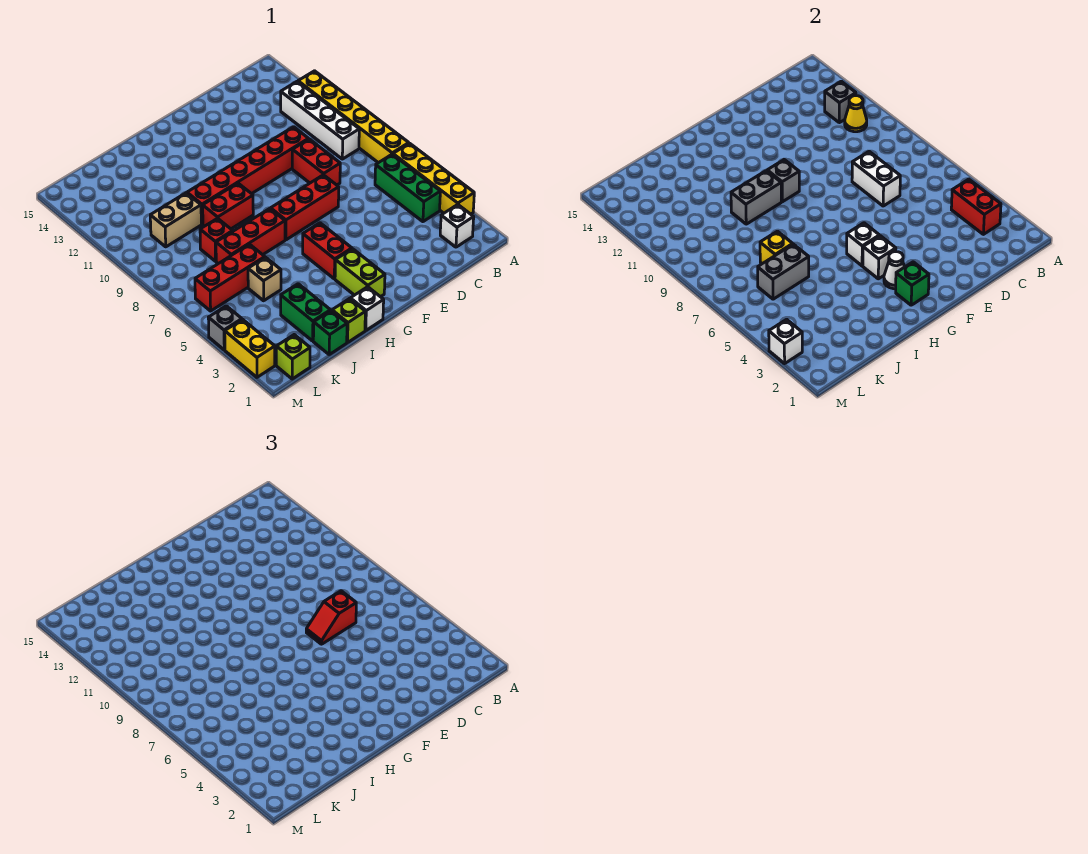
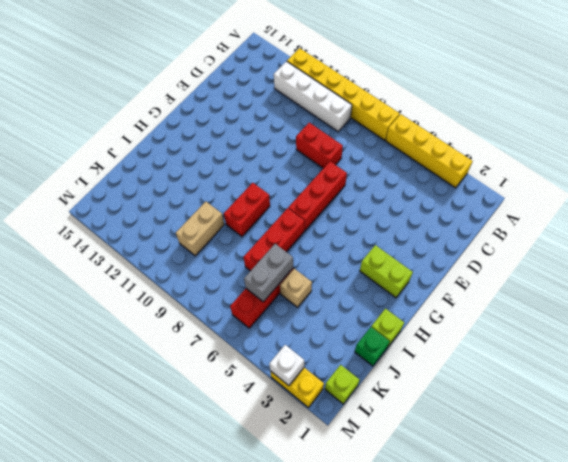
none -> white 1x1 brick [440,205,474,247]
none -> green 1x3 brick [375,154,440,222]
none -> red 1x6 brick [187,127,309,224]
none -> red 1x2 brick [303,223,352,279]

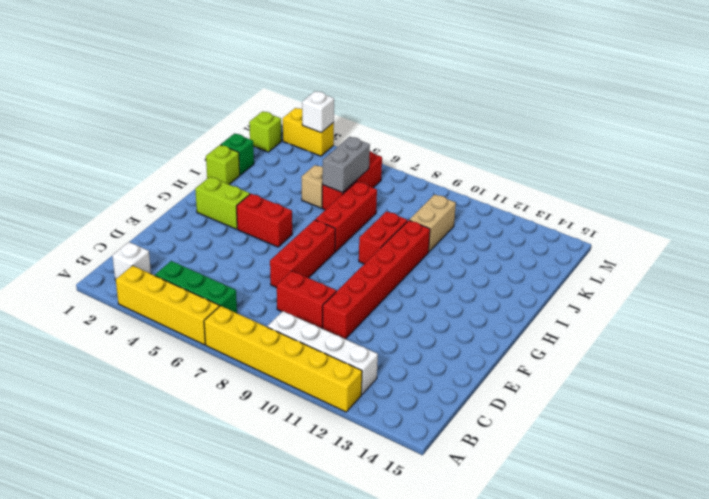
none -> white 1x1 brick [350,287,384,330]
none -> green 1x2 brick [281,284,330,341]
none -> red 1x1 brick [200,218,233,261]
none -> grey 1x1 brick [208,306,242,350]

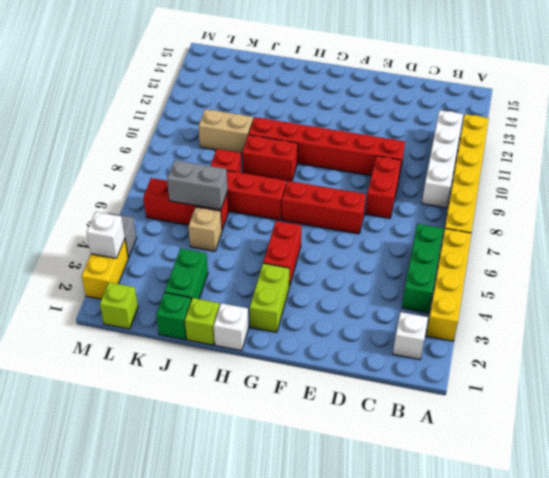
none -> red 1x2 brick [951,179,1001,234]
none -> yellow 1x1 cone [845,96,867,132]
none -> grey 1x1 brick [825,81,856,123]
none -> white 1x2 brick [852,152,900,206]

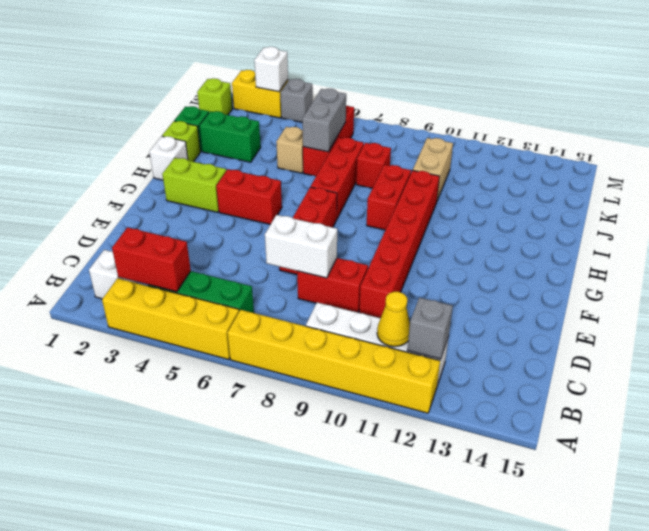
none -> green 1x1 brick [896,262,929,305]
none -> white 1x1 cone [884,252,904,289]
none -> white 1x1 brick [863,236,896,279]
none -> white 1x1 brick [847,223,879,266]

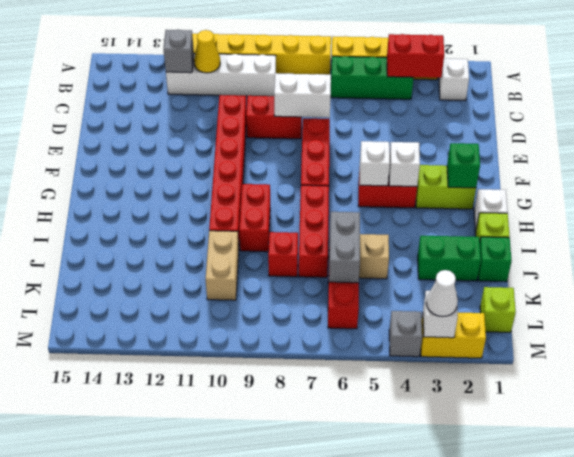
white 1x1 cone [426,270,458,317] -> white 1x1 cone moved to [884,252,904,289]
none -> grey 1x1 brick [767,160,799,202]
none -> grey 1x2 brick [731,171,781,224]
none -> yellow 1x1 brick [760,231,793,264]
none -> red 1x2 slope [306,591,356,644]

